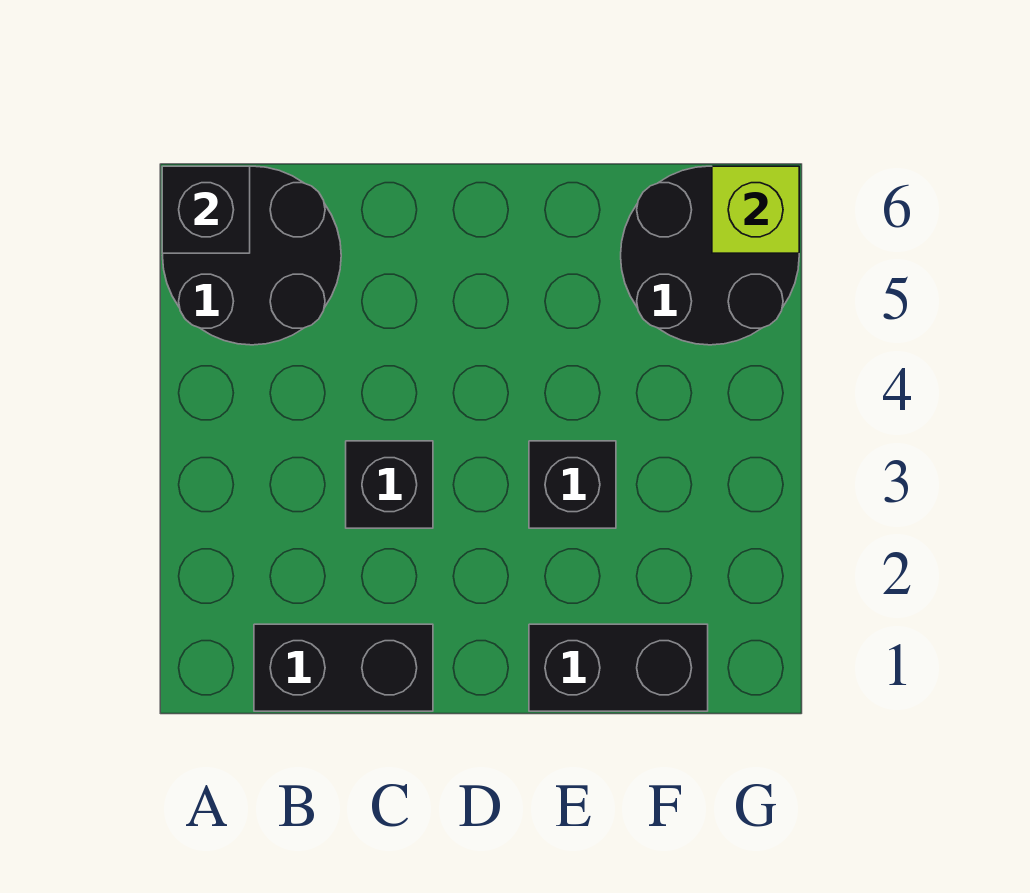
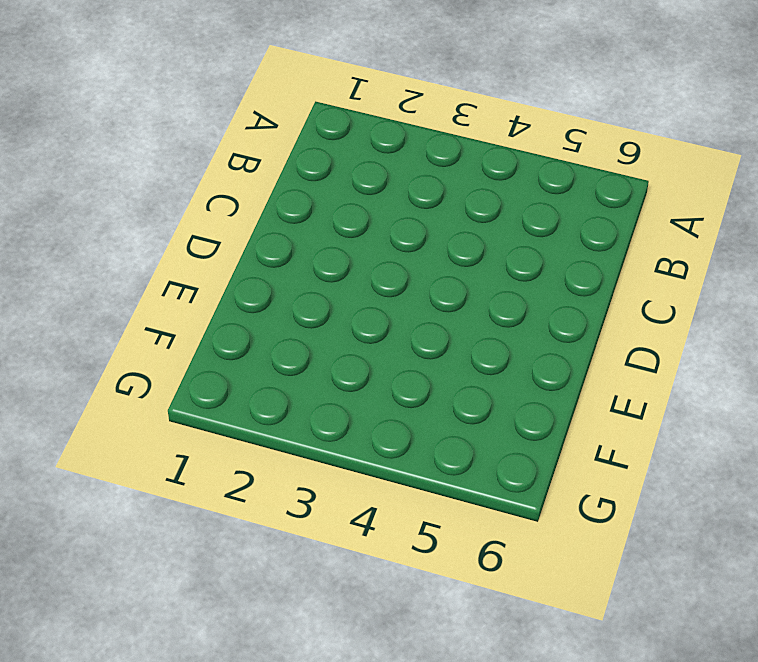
none -> black 2x2 round brick [163,166,341,345]
none -> black 1x2 brick [254,624,433,711]

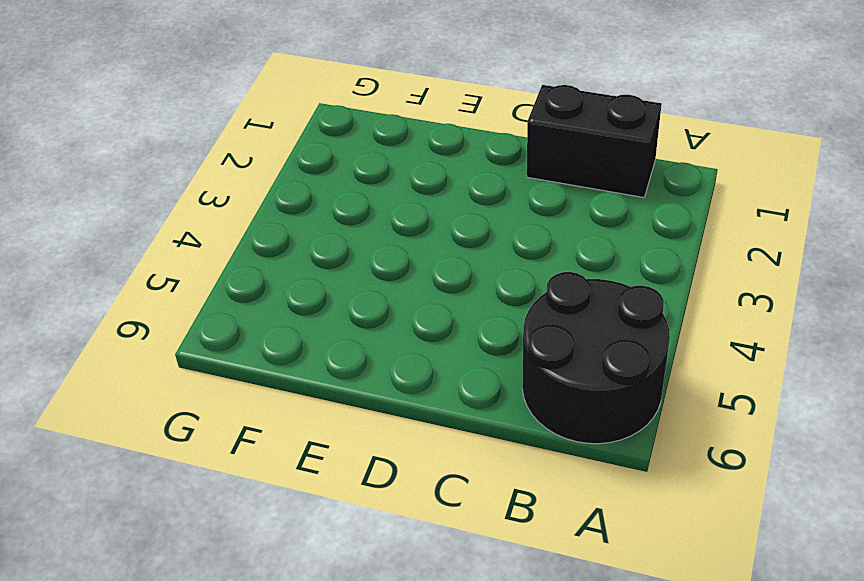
none -> black 1x1 brick [346,441,433,528]
none -> black 1x2 brick [529,624,708,711]

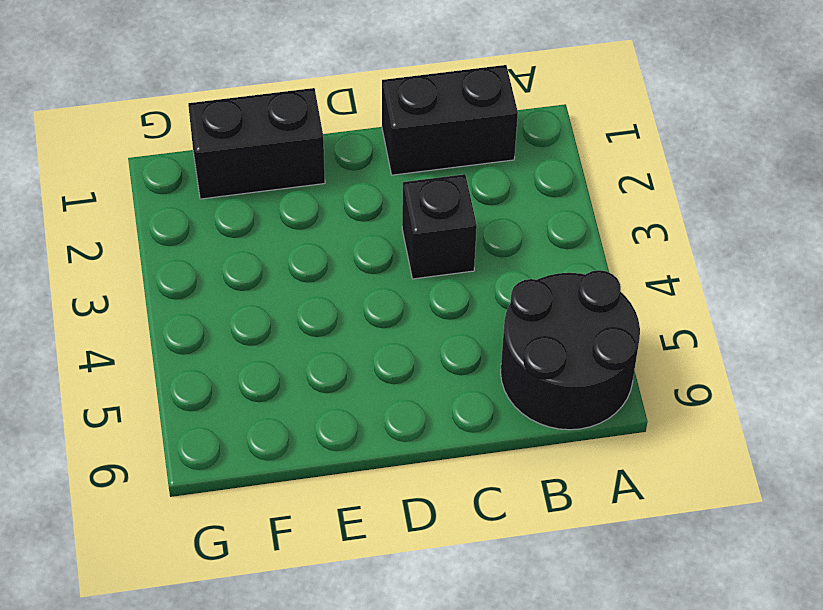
none -> black 1x1 brick [529,441,616,528]
none -> black 2x2 round brick [621,166,799,345]

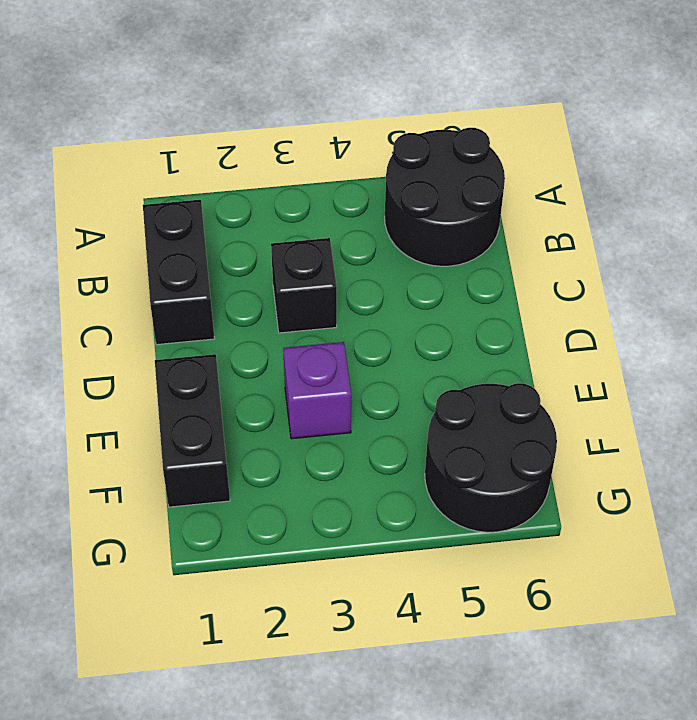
purple 1x1 brick [283,342,351,439] -> black 1x1 brick [529,441,616,528]
none -> black 1x1 brick [162,166,250,253]
none -> lime 1x1 brick [712,166,799,253]

